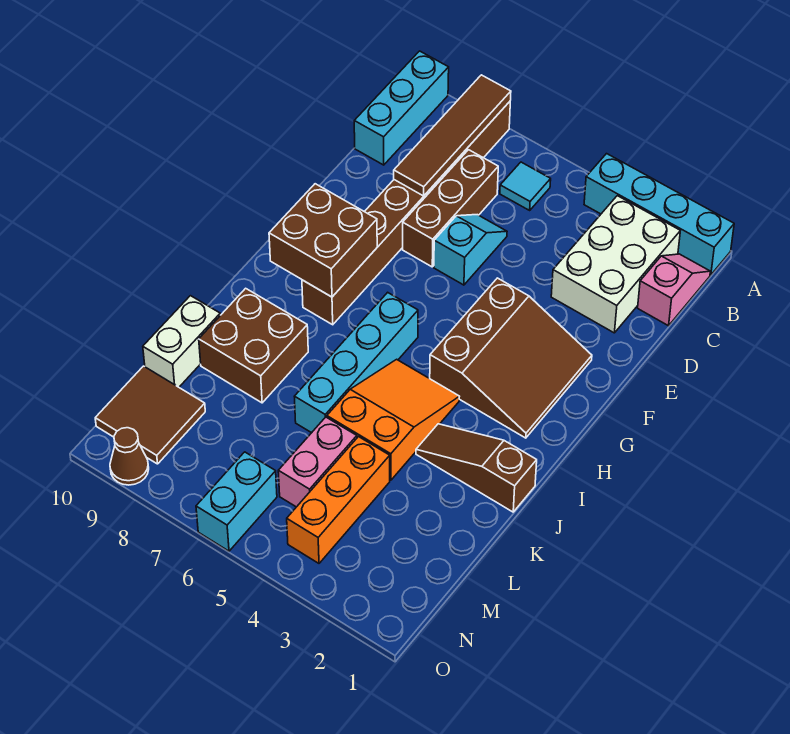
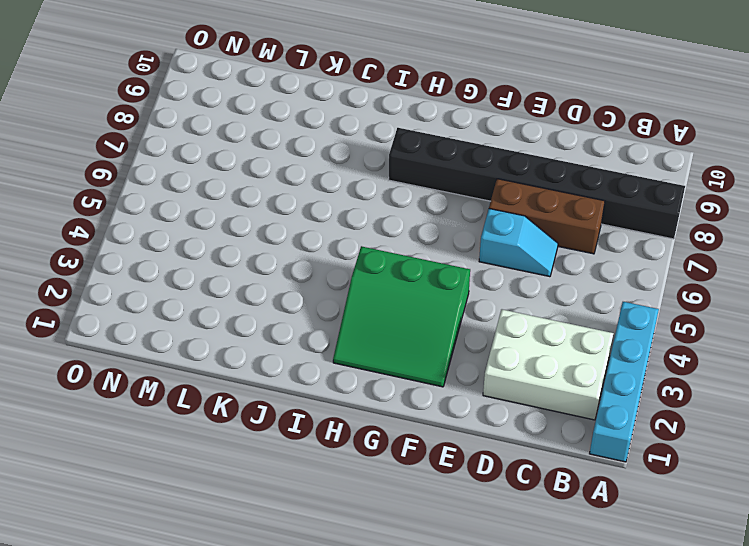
black 1x8 brick [389,128,685,239] -> brown 1x8 brick [302,102,510,325]
green 3x3 slope [333,246,470,387] -> brown 3x3 slope [430,278,592,438]
none -> cyan 1x3 brick [354,51,449,165]
none -> pink 1x2 slope [638,254,710,326]
none -> cyan 1x1 tile [500,162,551,210]

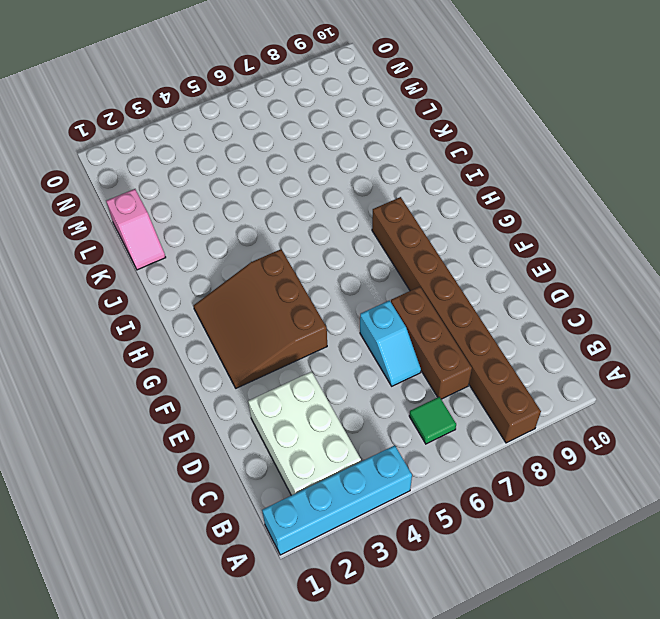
green 1x1 tile [409,397,456,444] -> cyan 1x1 tile [500,162,551,210]
pink 1x2 slope [106,189,166,270] -> pink 1x2 slope moved to [638,254,710,326]
none -> cyan 1x3 brick [354,51,449,165]
none -> cyan 1x4 brick [294,292,418,433]
none -> orange 2x3 slope [327,359,459,480]

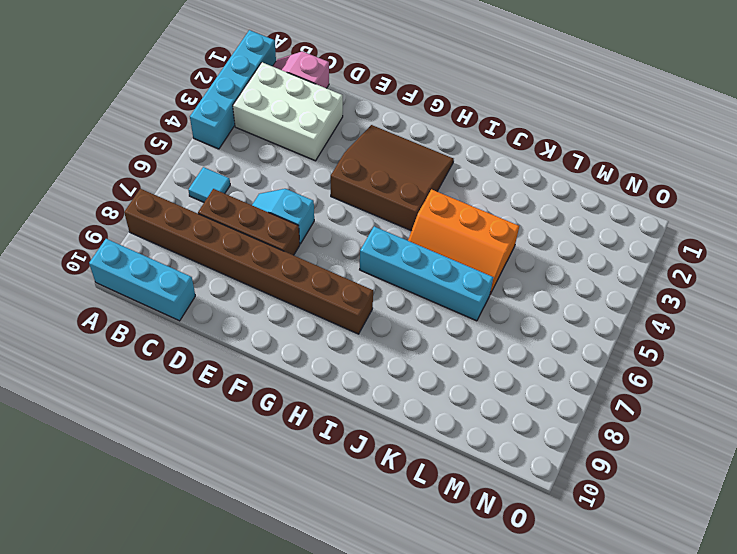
orange 2x3 slope [408,189,519,294] -> orange 2x3 slope turned to [327,359,459,480]
none -> brown 1x3 slope [416,424,537,512]
none -> brown 2x2 brick [199,288,308,403]
none -> white 1x2 brick [143,296,220,387]

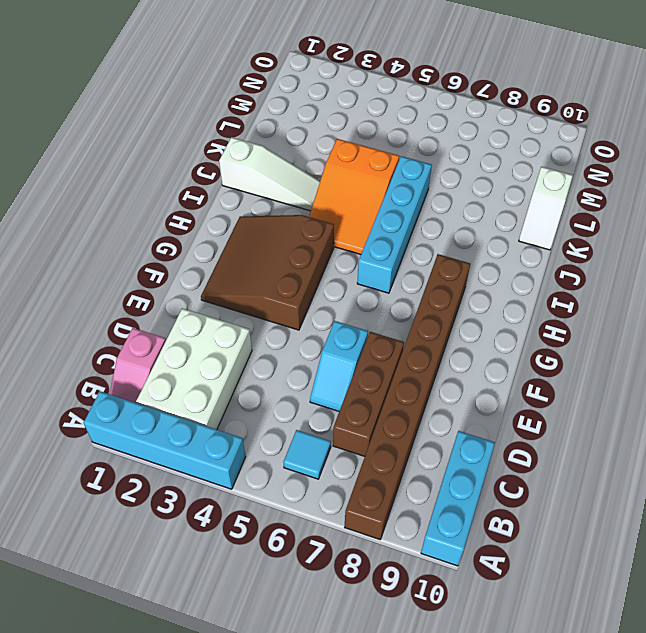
white 1x3 slope [219,137,320,211] -> brown 1x3 slope [416,424,537,512]
white 1x2 slope [519,167,573,250] -> white 1x2 brick [143,296,220,387]
none -> brown 2x2 brick [199,288,308,403]
none -> orange 1x3 brick [287,437,390,563]
none -> pink 1x2 brick [278,417,357,507]

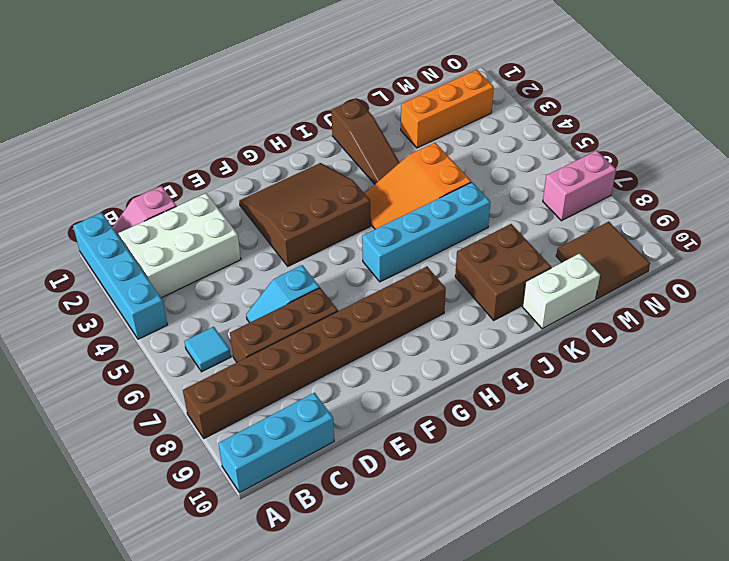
orange 1x3 brick [401,70,494,148] -> orange 1x3 brick moved to [287,437,390,563]
pink 1x2 brick [543,150,616,221] -> pink 1x2 brick moved to [278,417,357,507]
none -> cyan 1x2 brick [196,452,277,551]
none -> brown 1x1 cone [110,428,149,485]
none -> brown 1x4 tile [394,75,511,196]

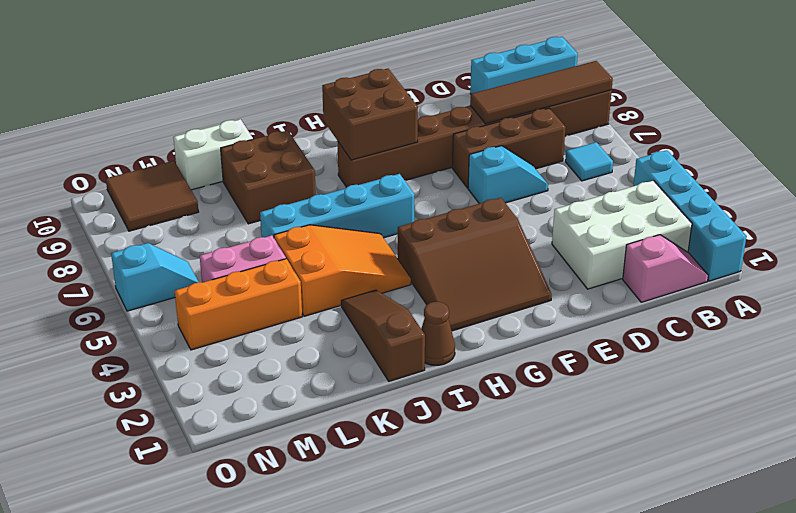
brown 1x1 cone [421,302,455,365] -> brown 1x1 cone moved to [110,428,149,485]
cyan 1x2 slope [111,243,199,311] -> cyan 1x2 brick [196,452,277,551]

